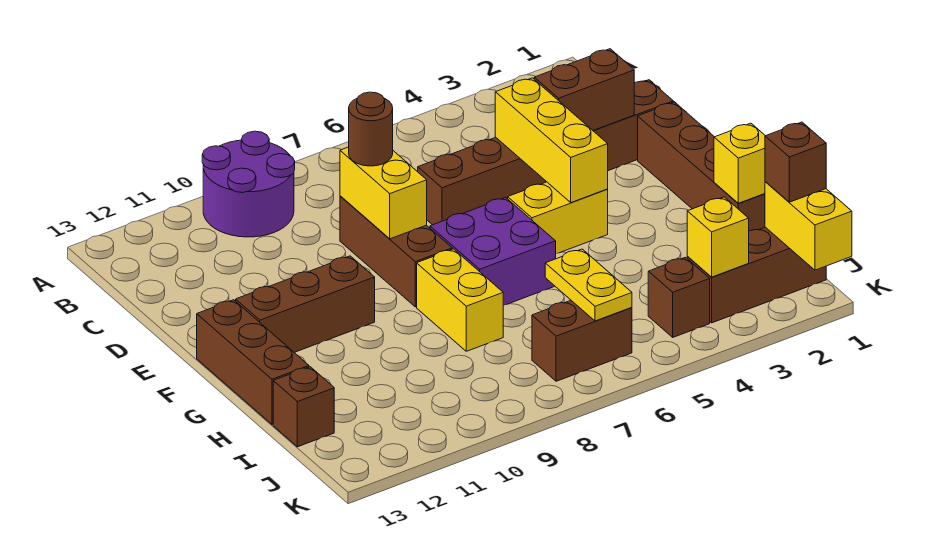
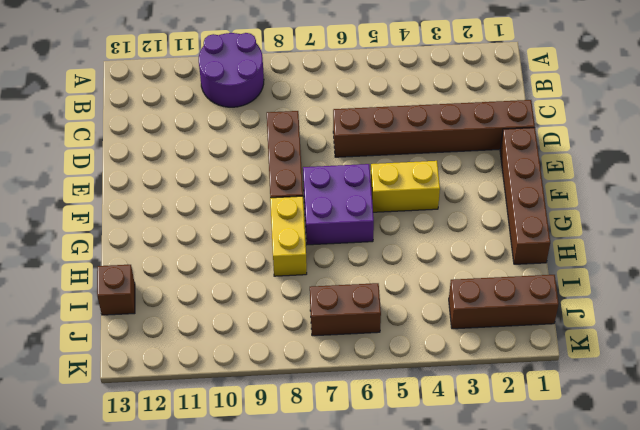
none -> brown 1x3 brick [236,256,375,352]
none -> brown 1x3 brick [197,300,309,424]
none -> brown 1x1 brick [648,257,710,337]

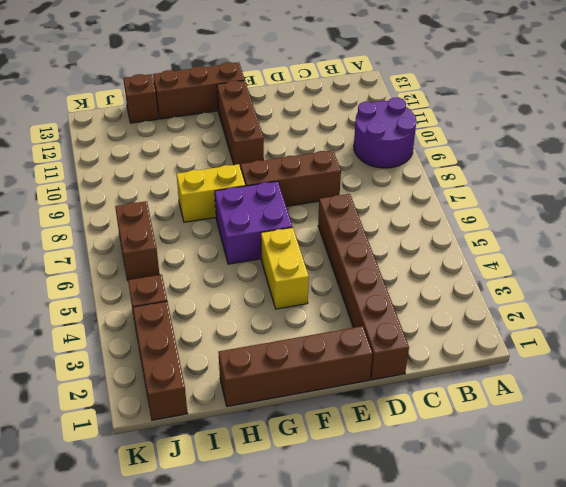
none -> brown 1x2 brick [534,49,634,130]
none -> yellow 1x3 brick [495,78,608,203]
none -> yellow 1x2 brick [340,147,427,239]

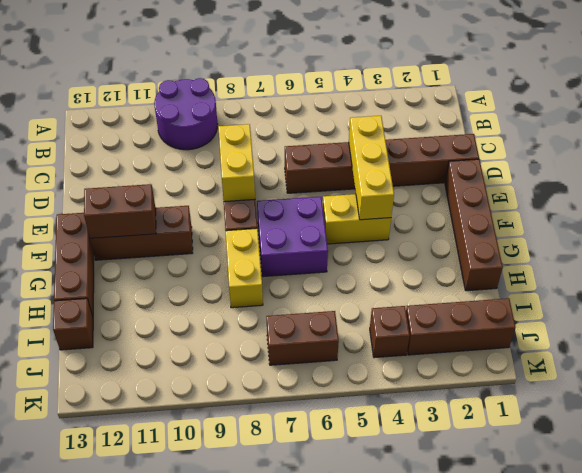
brown 1x2 brick [84,184,156,238] -> brown 1x2 brick moved to [534,49,634,130]
none -> yellow 1x1 brick [714,123,765,203]
none -> yellow 1x2 plate [545,249,632,321]
none -> yellow 1x2 brick [765,182,852,270]

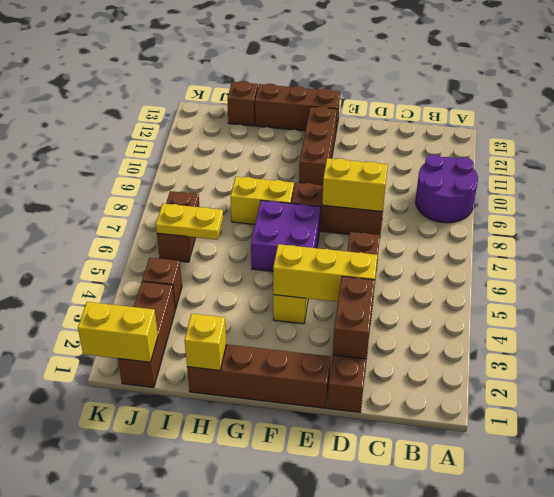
none -> yellow 1x1 brick [687,197,749,277]
none -> brown 1x1 round brick [349,92,393,166]
none -> brown 1x1 brick [765,122,826,202]

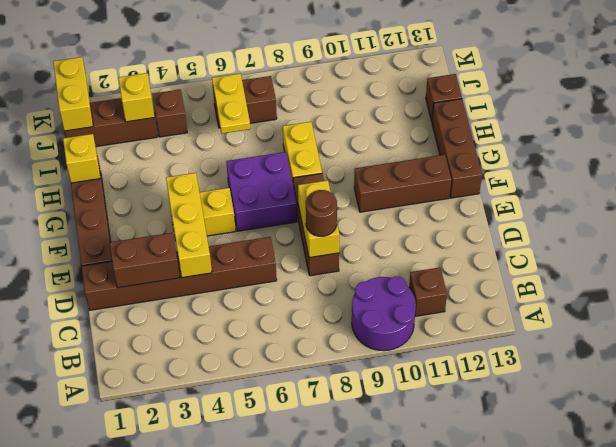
brown 1x1 brick [409,267,447,316] -> brown 1x1 brick moved to [765,122,826,202]

